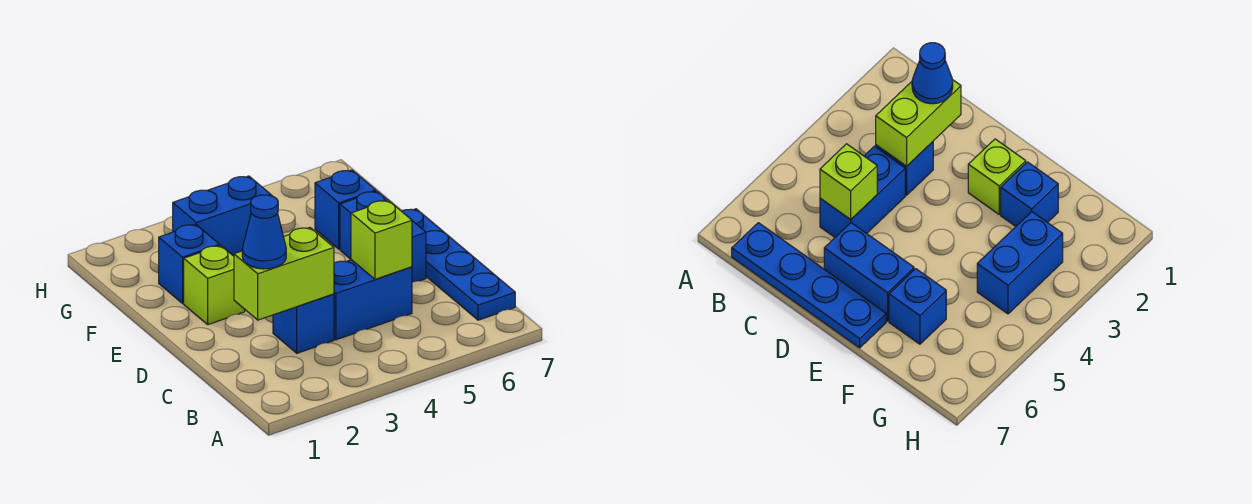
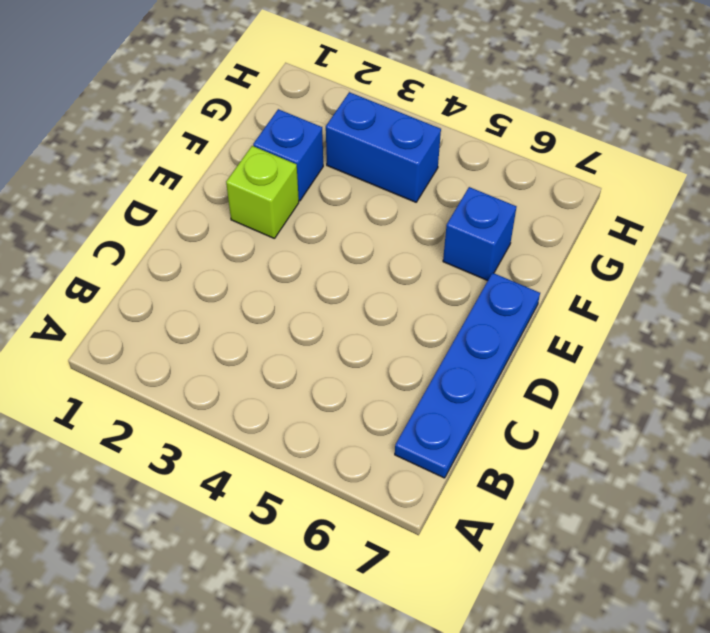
none -> blue 1x1 brick [273,294,334,353]
none -> blue 1x2 brick [334,260,412,340]

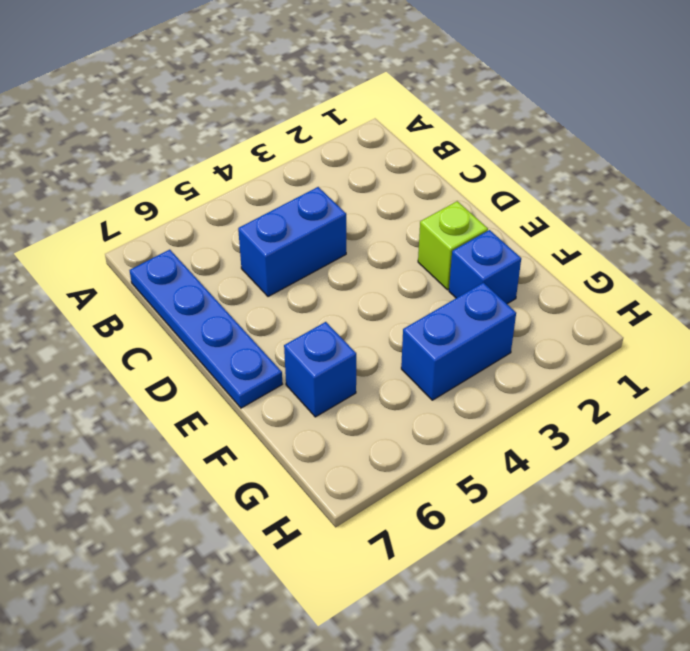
none -> blue 1x1 brick [273,294,334,353]
none -> blue 1x2 brick [340,191,426,282]

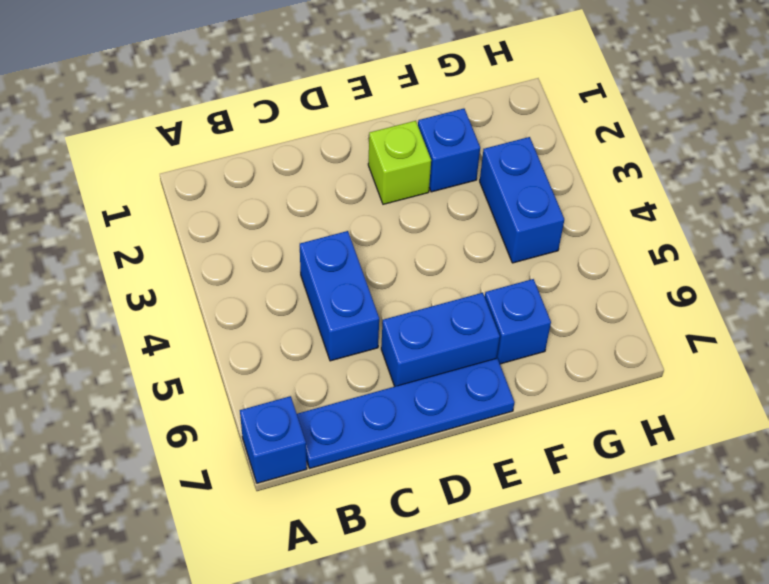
blue 1x1 brick [240,396,307,483] -> blue 1x1 brick moved to [273,294,334,353]
none -> lime 1x2 brick [234,228,334,320]
none -> lime 1x1 brick [351,200,412,279]

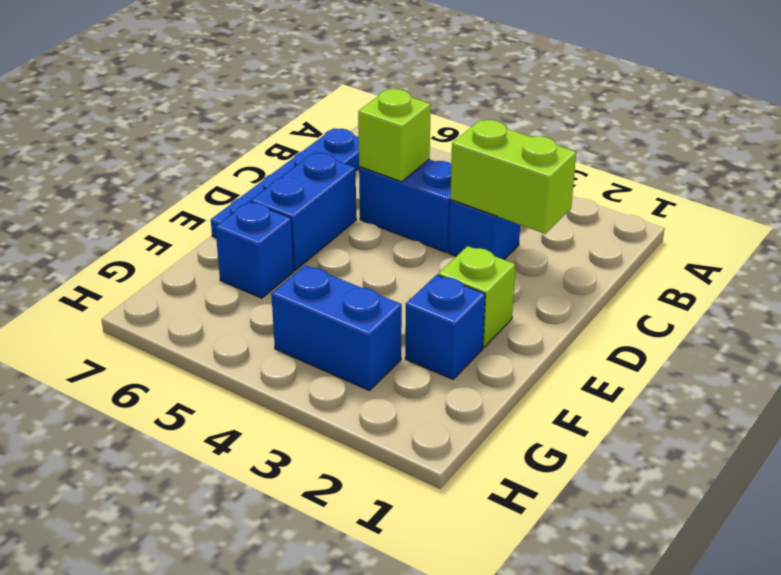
none -> blue 1x1 cone [242,195,286,269]

